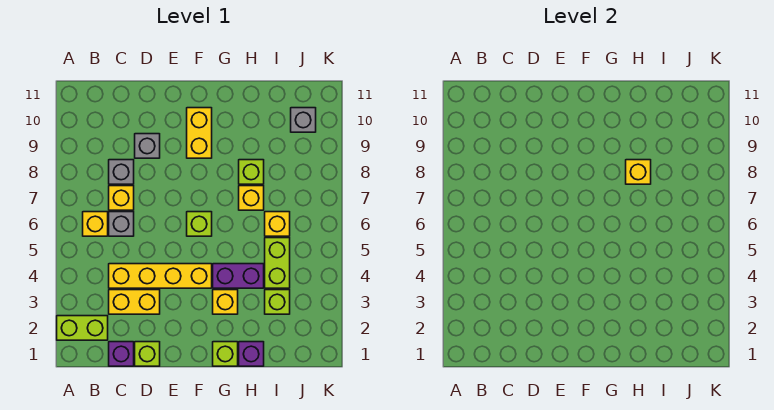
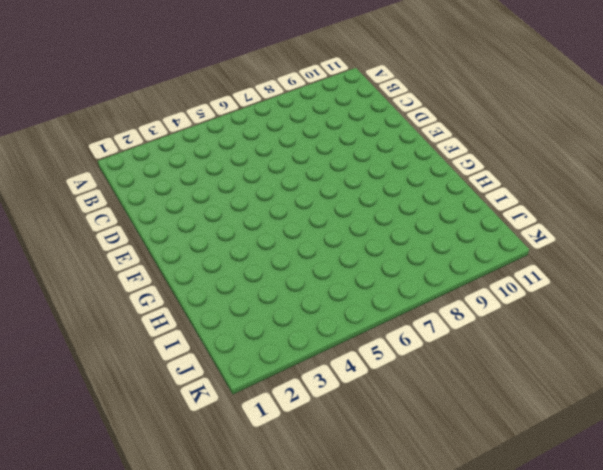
none -> lime 1x2 brick [57,316,108,340]
none -> yellow 1x1 brick [83,212,108,236]
none -> purple 1x1 brick [109,342,134,366]

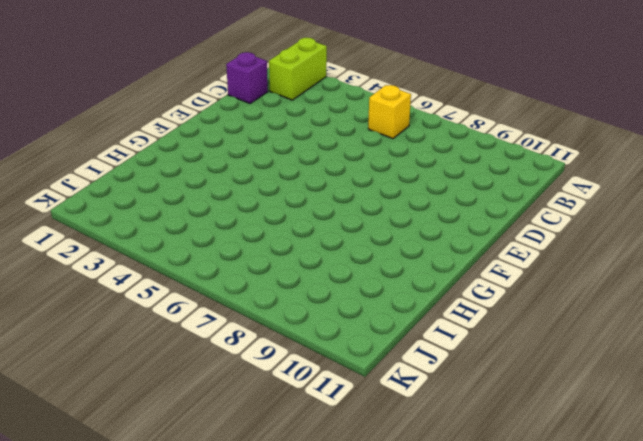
none -> yellow 1x2 brick [109,290,160,314]
none -> yellow 1x4 brick [109,264,212,288]
none -> grey 1x1 brick [109,212,134,236]

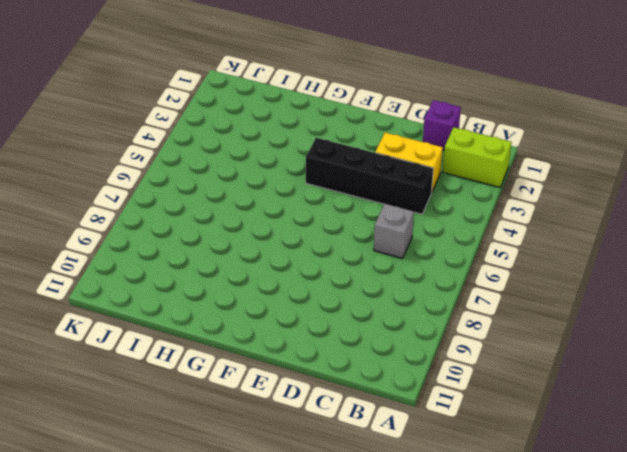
black 1x4 brick [306,138,433,214] -> yellow 1x4 brick [109,264,212,288]
none -> yellow 1x1 brick [83,212,108,236]
none -> yellow 1x1 brick [109,186,134,210]
none -> grey 1x1 brick [109,160,134,184]

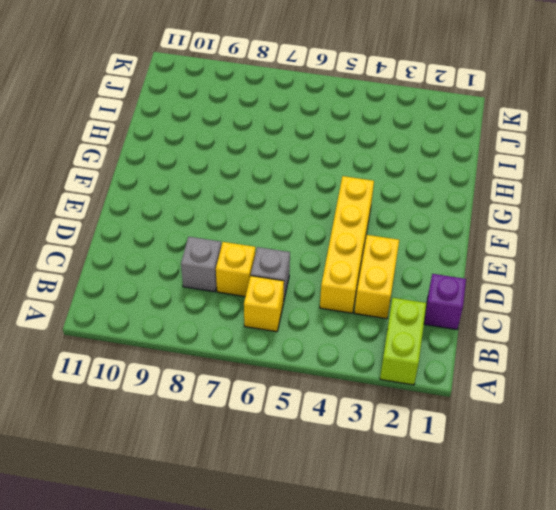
none -> lime 1x1 brick [135,342,160,366]
none -> grey 1x1 brick [135,134,160,158]
none -> lime 1x1 brick [187,212,212,236]

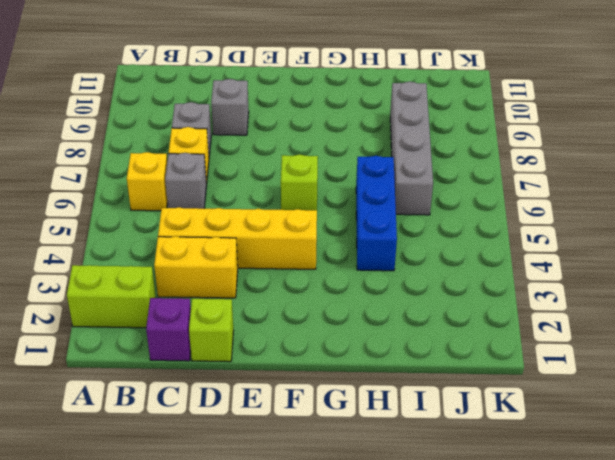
blue 1x3 brick [356,156,397,271] -> purple 1x2 brick [213,264,264,288]
grey 1x4 brick [390,82,433,215] -> yellow 1x1 brick [265,212,290,236]
none -> yellow 1x2 brick [187,108,212,158]
none -> lime 1x1 brick [213,342,238,366]
none -> yellow 1x1 brick [213,290,238,314]

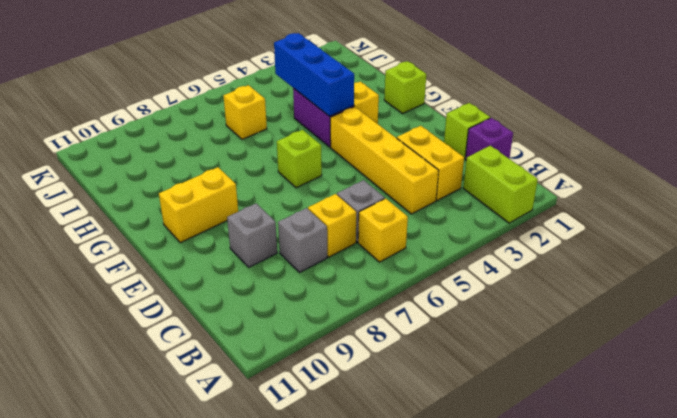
blue 1x3 brick [274,33,354,116] -> none
none -> purple 1x1 brick [239,342,264,366]
none -> yellow 1x1 brick [239,186,264,210]
none -> lime 1x1 brick [239,160,264,184]

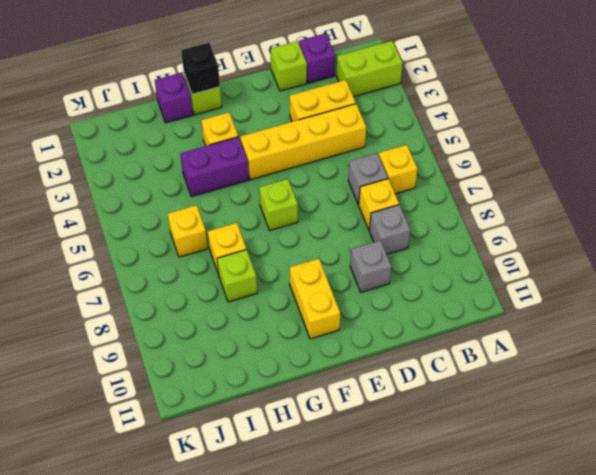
black 1x1 brick [181,43,220,94] -> none
none -> lime 1x1 brick [265,290,290,314]
none -> lime 1x2 brick [265,238,290,288]
none -> grey 1x1 brick [291,108,316,132]

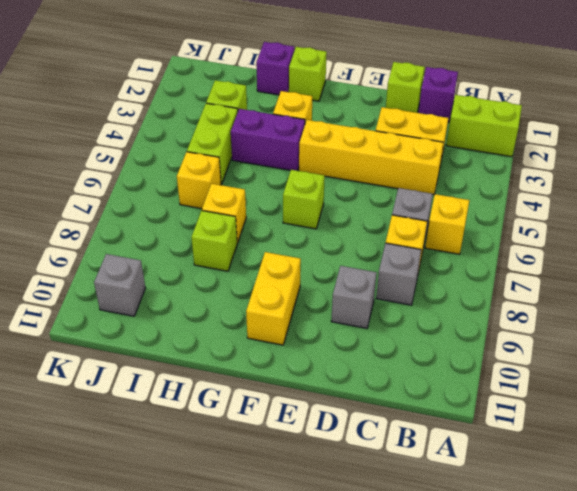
none -> yellow 1x1 brick [626,160,651,184]

